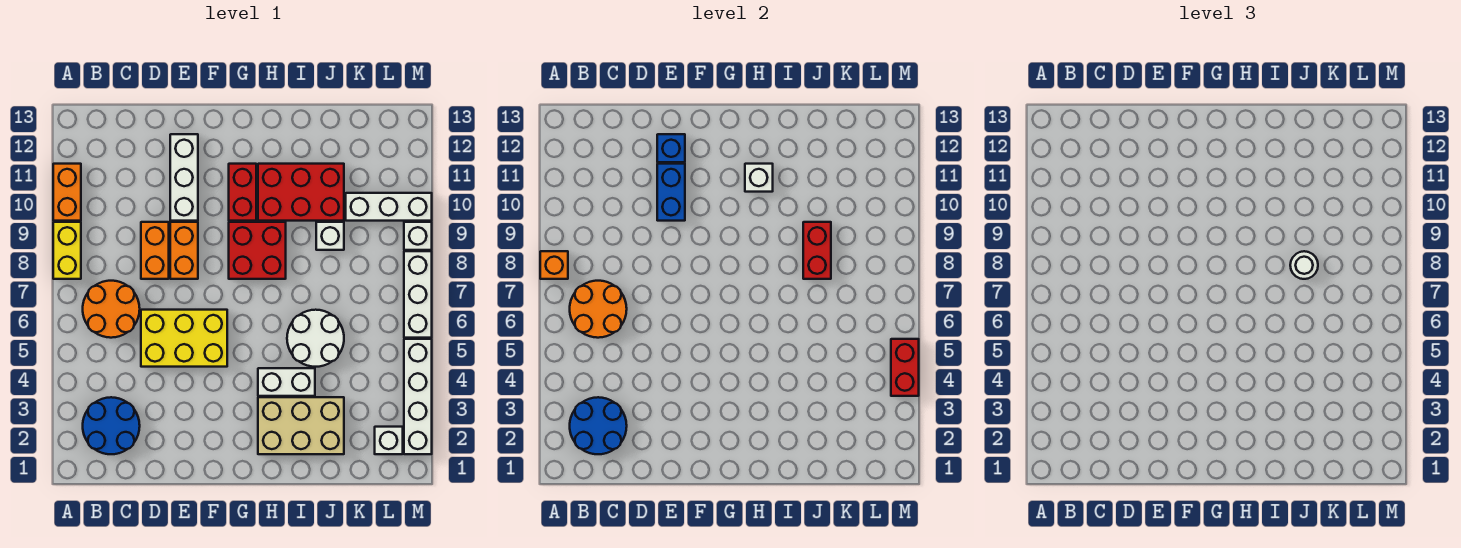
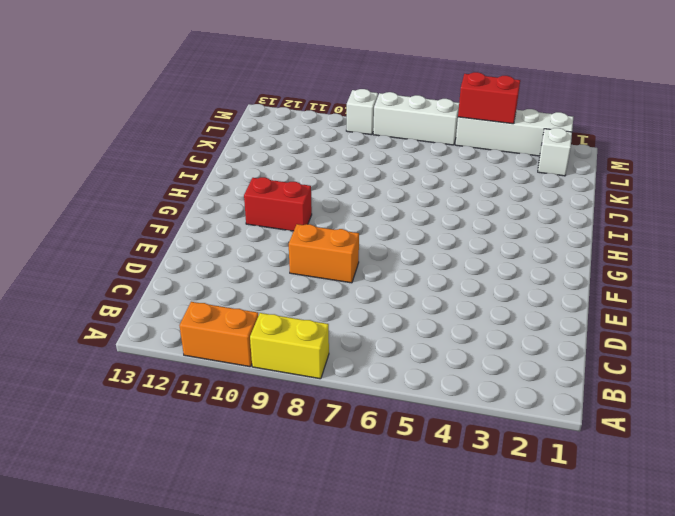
none -> blue 2x2 round brick [83,397,140,454]
none -> orange 2x2 round brick [83,281,140,338]
none -> yellow 2x3 brick [141,310,227,367]

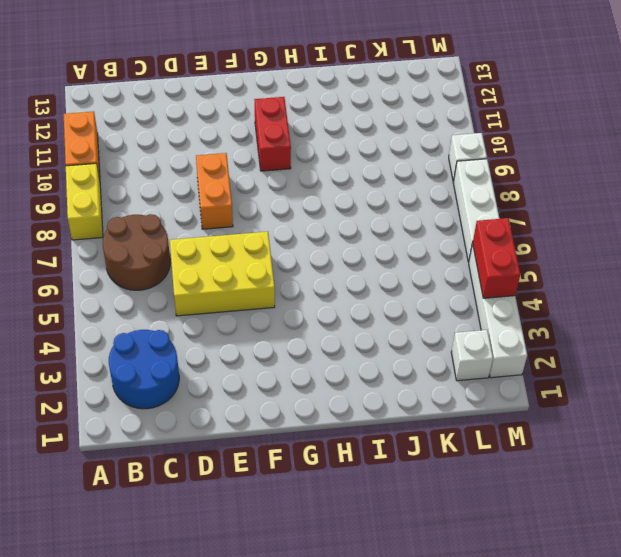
brown 2x2 round brick [103,214,170,290] -> orange 2x2 round brick [83,281,140,338]
none -> orange 1x2 brick [141,222,169,279]
none -> white 1x3 brick [170,134,198,221]
none -> red 2x2 brick [229,222,286,279]

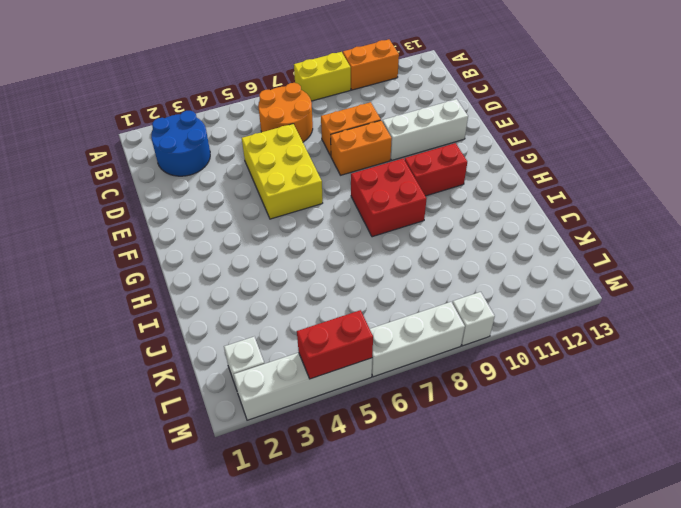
none -> tan 2x3 brick [258,397,344,454]
none -> white 1x2 brick [258,368,315,396]
none -> red 2x3 brick [258,164,344,221]

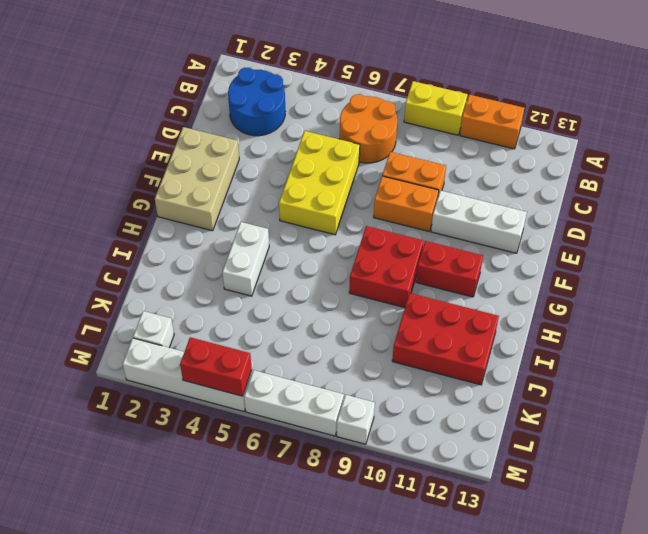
tan 2x3 brick [155,127,239,231] -> tan 2x3 brick moved to [258,397,344,454]
red 2x3 brick [392,293,499,385] -> red 2x3 brick turned to [258,164,344,221]
none -> white 2x2 round brick [287,310,344,367]
none -> white 1x1 brick [316,222,344,250]
none -> white 1x3 brick [346,193,432,221]

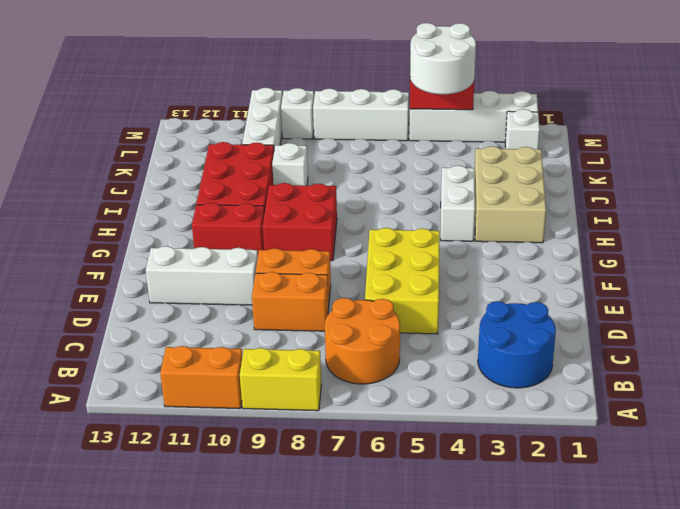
white 2x2 round brick [410,23,476,94] -> white 2x2 round brick moved to [287,310,344,367]
none -> orange 1x1 brick [540,251,568,279]
none -> blue 2x2 round brick [570,397,627,454]
none -> orange 2x2 round brick [570,281,627,338]

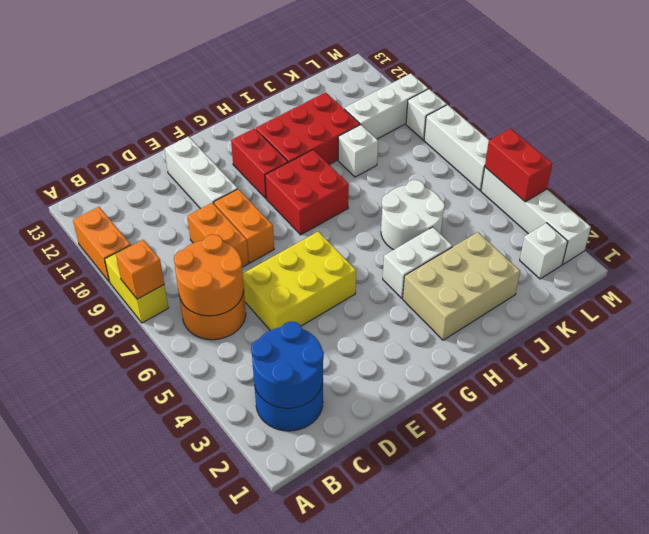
none -> blue 1x2 brick [657,164,685,221]
none -> blue 1x1 brick [657,134,685,162]
none -> white 1x1 brick [745,164,773,192]

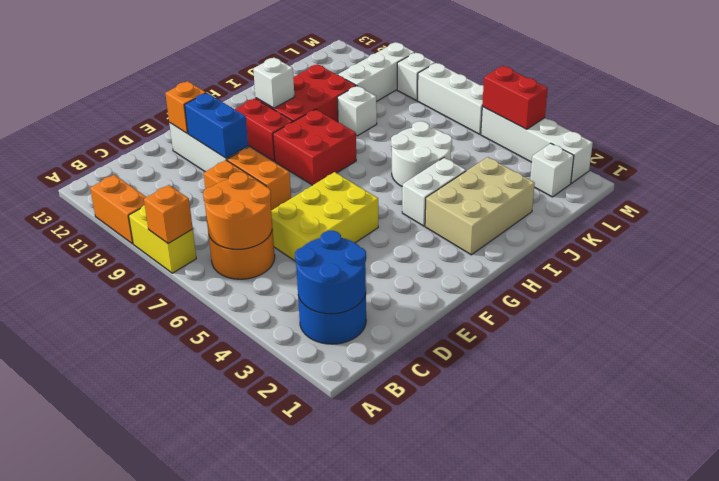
orange 1x1 brick [165,81,206,133] -> blue 1x1 brick [657,134,685,162]
none -> red 1x2 brick [803,222,831,279]
none -> white 1x1 round brick [1290,251,1318,279]

